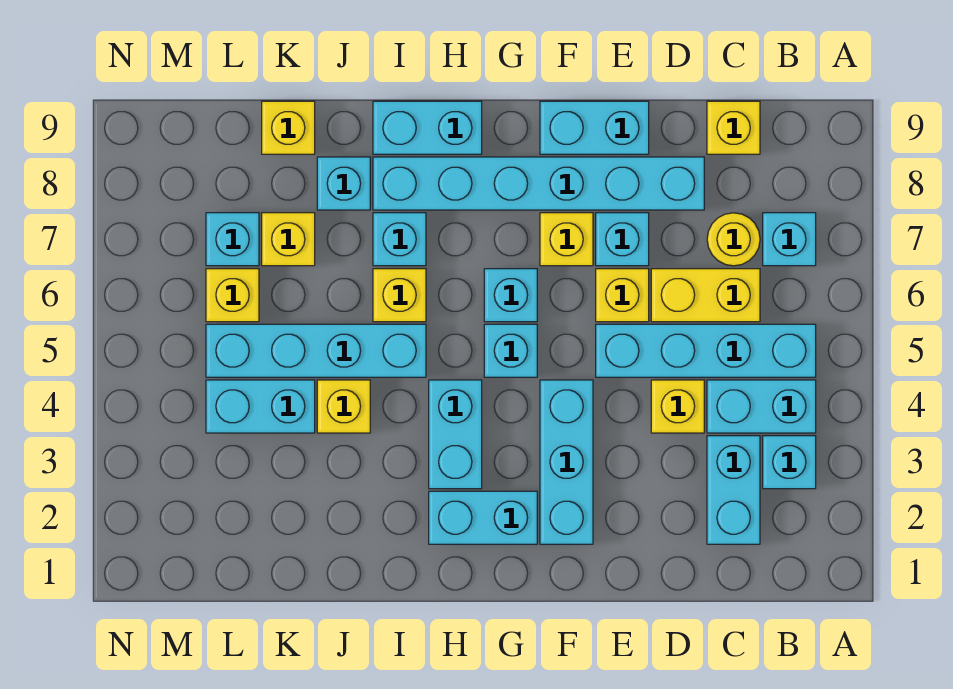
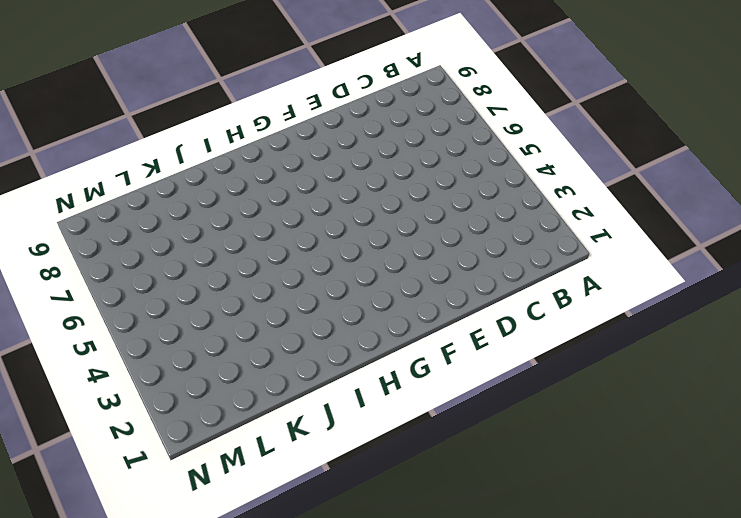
none -> cyan 1x1 brick [763,436,816,489]
none -> cyan 1x2 brick [707,380,816,433]
none -> cyan 1x4 brick [596,324,816,377]
none -> cyan 1x1 brick [763,213,816,266]

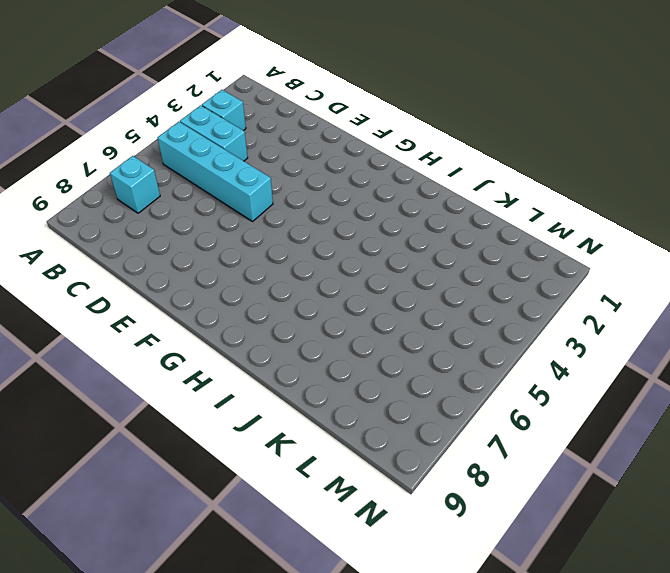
none -> cyan 1x2 brick [707,436,760,544]
none -> yellow 1x2 brick [651,269,760,322]
none -> yellow 1x1 round brick [707,213,760,266]
none -> yellow 1x1 brick [707,101,760,154]

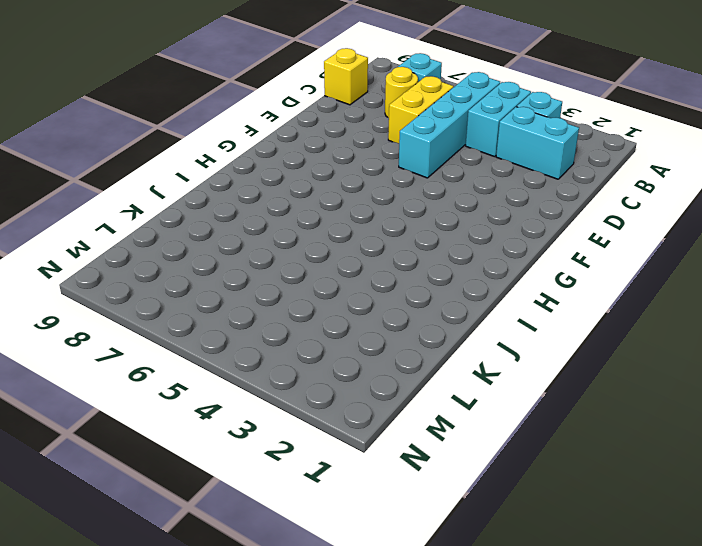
none -> yellow 1x1 brick [651,380,704,433]
none -> cyan 1x6 brick [373,157,704,210]
none -> yellow 1x1 brick [596,269,649,322]
none -> cyan 1x1 brick [596,213,649,266]

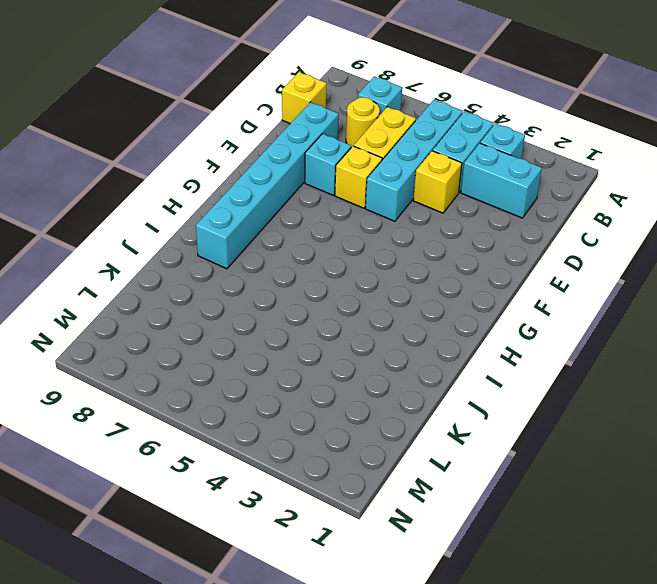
none -> cyan 1x2 brick [540,101,649,154]
none -> cyan 1x3 brick [540,380,593,544]
none -> yellow 1x1 brick [540,213,593,266]
none -> cyan 1x2 brick [429,491,537,544]

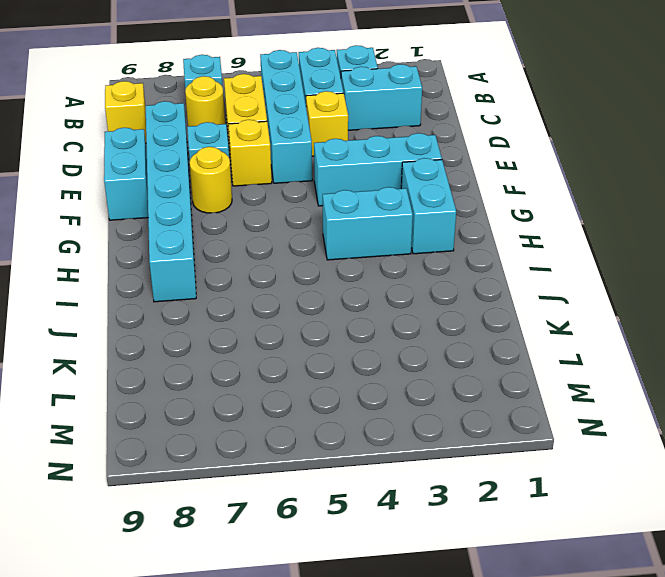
yellow 1x1 round brick [190,147,232,213] -> yellow 1x1 brick [540,213,593,266]
none -> cyan 1x1 brick [484,324,537,377]
none -> cyan 1x1 brick [484,269,537,322]
none -> cyan 1x2 brick [373,101,482,154]
none -> cyan 1x4 brick [206,324,426,377]

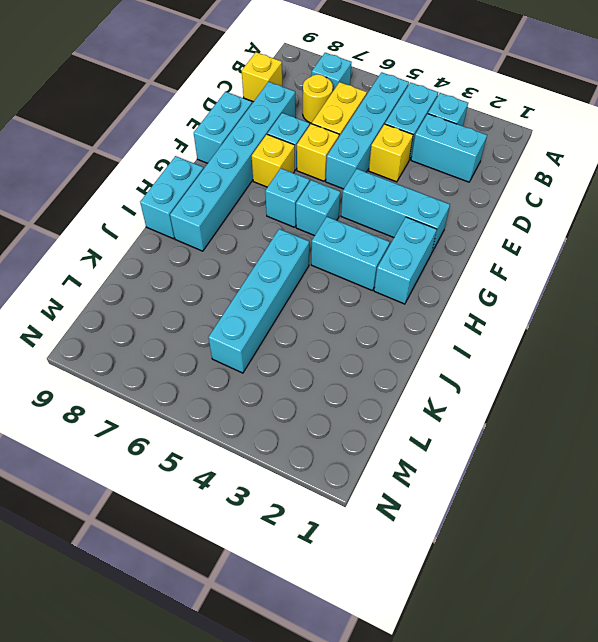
none -> yellow 1x1 brick [373,269,426,322]
none -> cyan 1x1 brick [373,213,426,266]
none -> yellow 1x1 brick [317,380,370,433]
none -> cyan 1x1 brick [317,157,370,210]

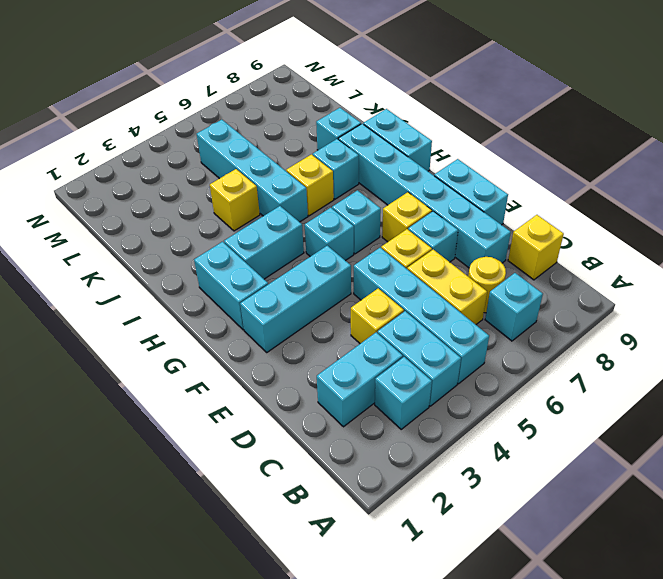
none -> cyan 1x2 brick [206,380,315,433]
none -> yellow 1x1 brick [262,213,315,266]
none -> yellow 1x1 brick [262,101,315,154]
none -> yellow 1x1 brick [206,269,259,322]

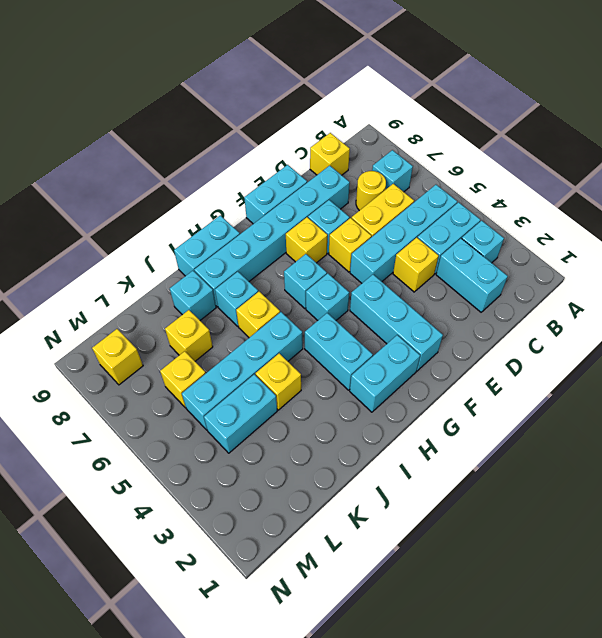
yellow 1x1 brick [92,329,143,385] -> yellow 1x1 brick moved to [262,101,315,154]
none -> cyan 1x1 brick [206,213,259,266]

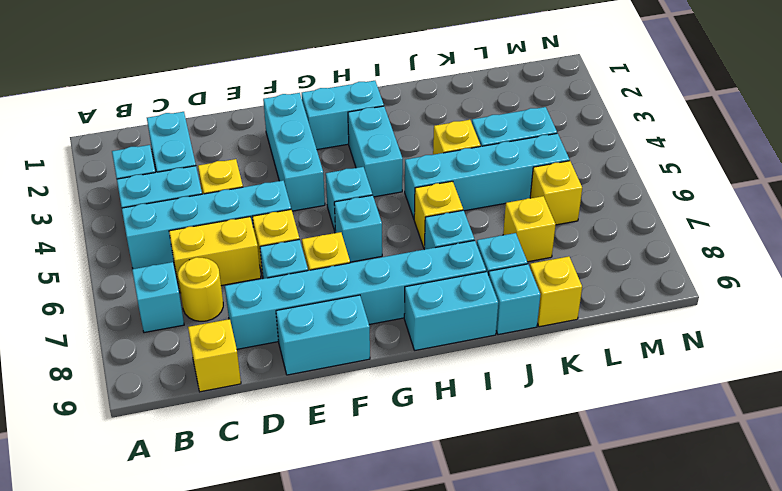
cyan 1x1 brick [488,264,540,335] -> cyan 1x1 brick moved to [206,213,259,266]

